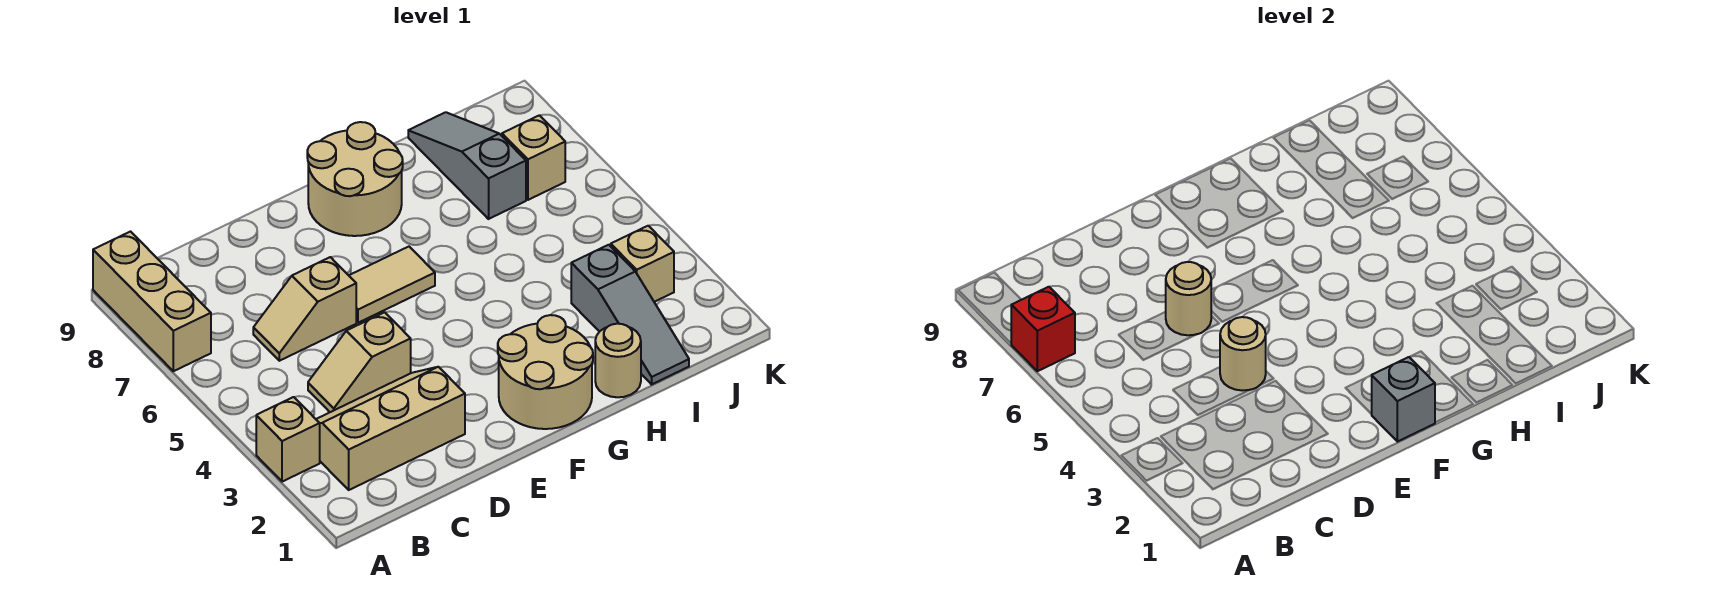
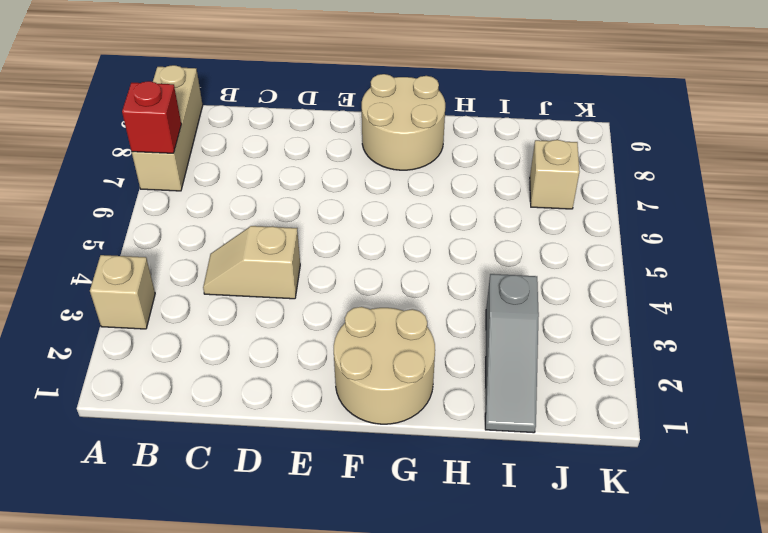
none -> tan 2x3 slope [316,367,465,490]
none -> tan 1x2 slope [253,257,356,361]
none -> tan 1x2 tile [349,247,435,323]

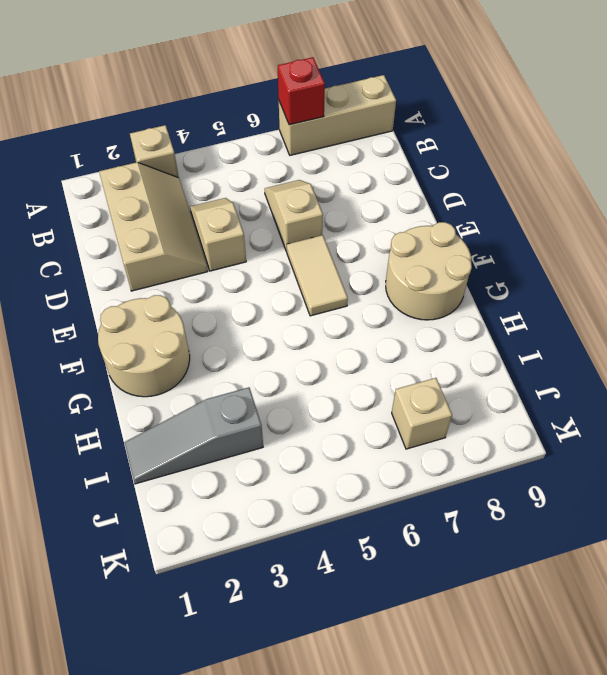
none -> tan 1x1 round brick [595,324,641,397]
none -> grey 1x3 slope [408,112,526,219]
none -> tan 1x1 brick [611,226,674,302]

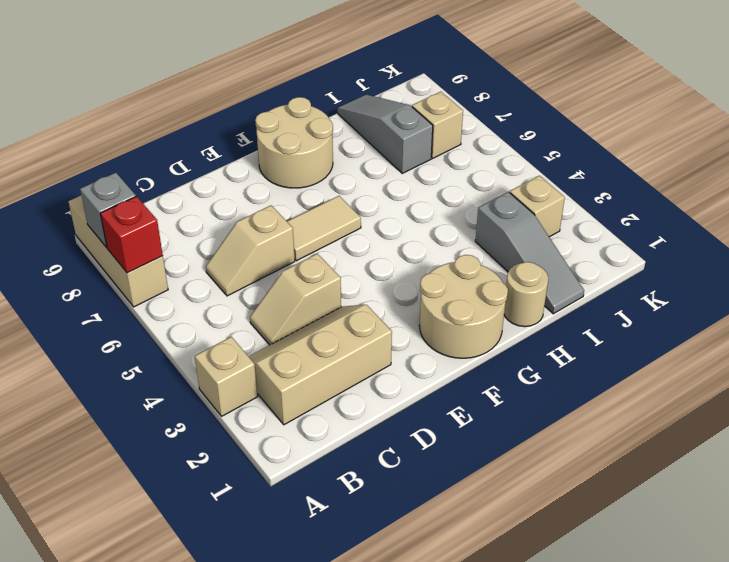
grey 1x1 brick [80,173,136,248] -> grey 1x1 brick moved to [1372,357,1435,442]
none -> tan 1x1 round brick [1220,317,1266,391]
none -> tan 1x1 round brick [1166,262,1211,335]

